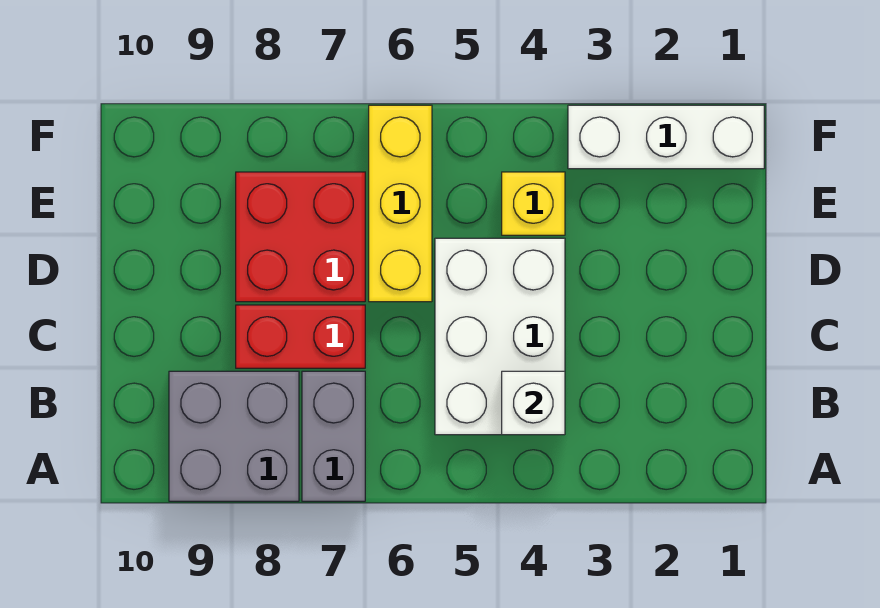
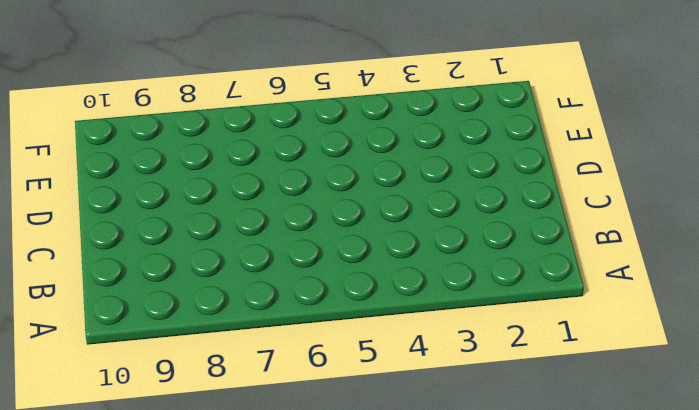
none -> grey 1x2 brick [302,371,365,501]
none -> grey 2x2 brick [169,371,299,501]

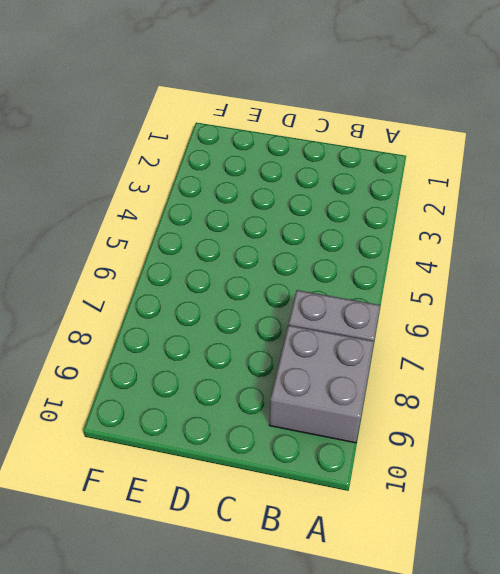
none -> white 2x3 brick [435,238,565,435]
none -> red 1x2 brick [236,305,365,368]

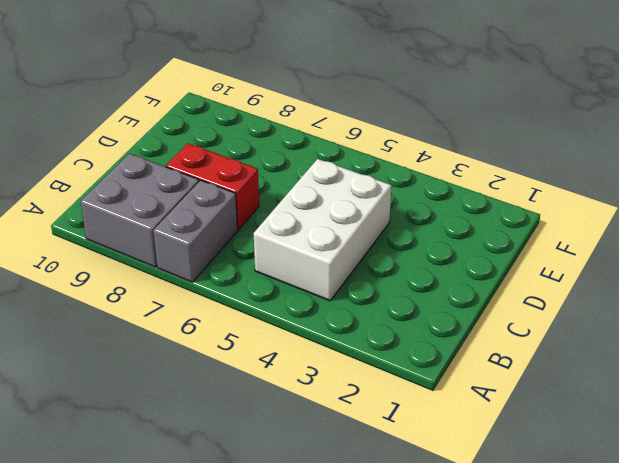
none -> yellow 1x3 brick [369,105,432,302]
none -> red 2x2 brick [236,172,365,302]

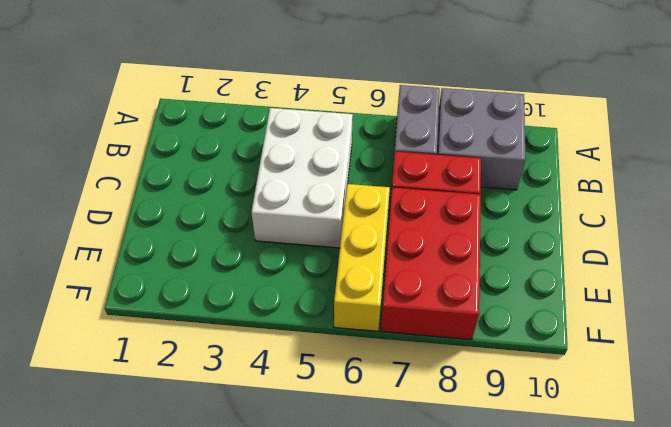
red 2x3 brick [381,187,481,340] -> red 2x2 brick [236,172,365,302]
none -> yellow 1x1 brick [502,172,565,235]
none -> white 1x3 brick [568,105,764,169]

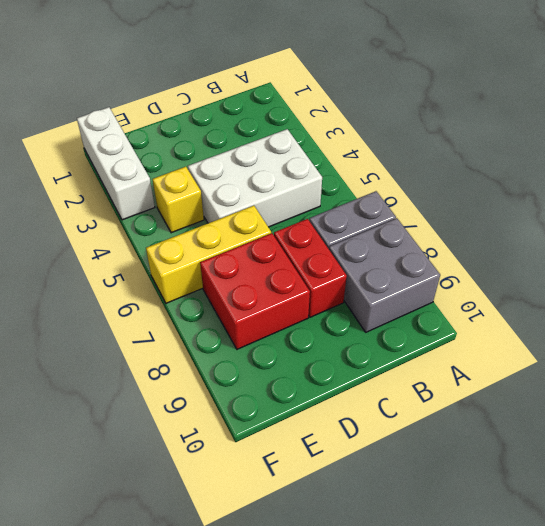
none -> white 1x1 brick [502,371,565,435]

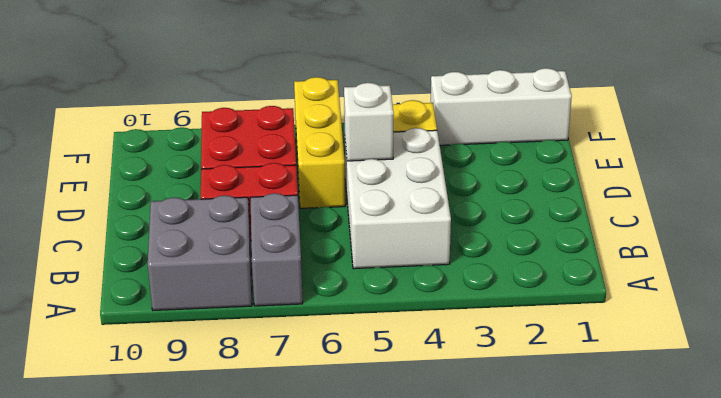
white 1x1 brick [344,83,394,161] -> white 1x1 brick moved to [502,371,565,435]

